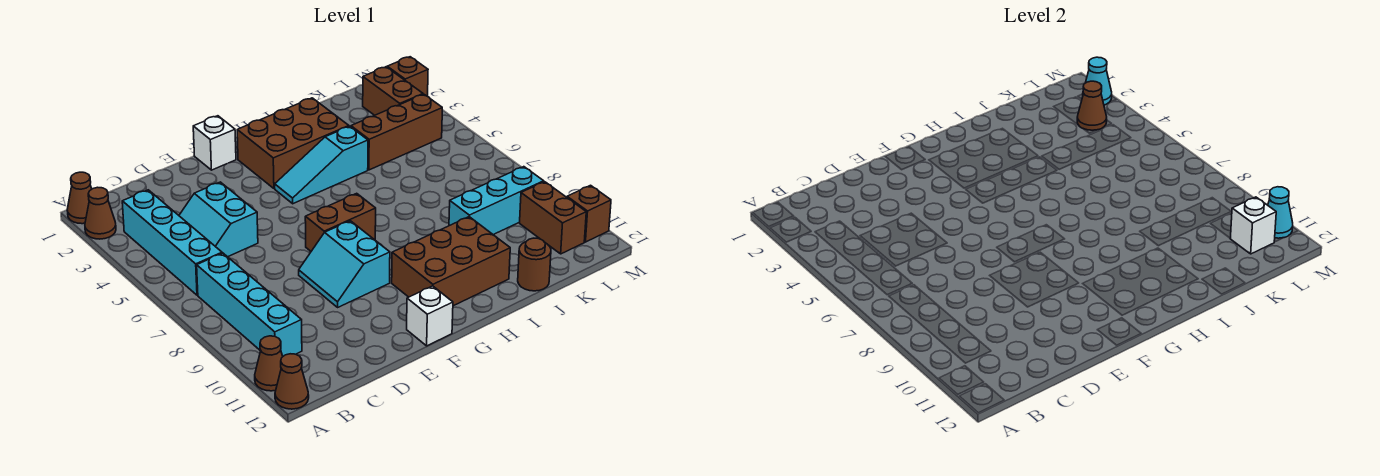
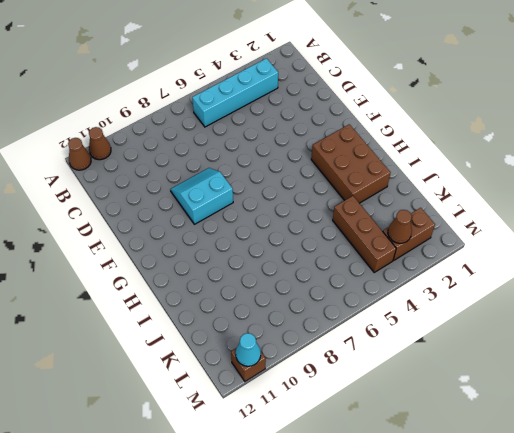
none -> brown 1x1 cone [67,172,92,224]
none -> brown 1x1 cone [85,187,116,239]
none -> cyan 1x4 brick [197,253,302,356]

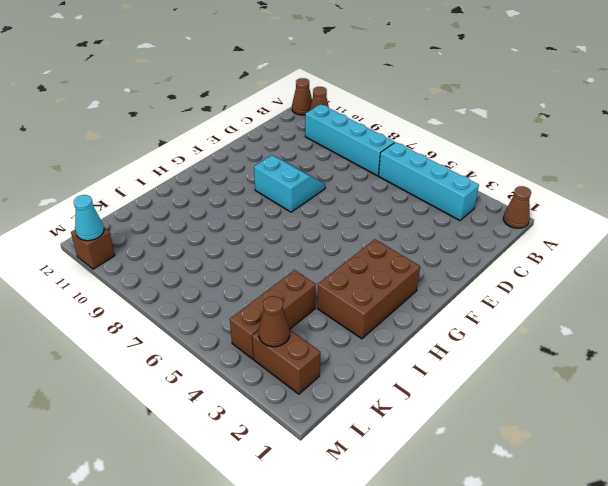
none -> brown 1x1 cone [85,187,116,239]
none -> cyan 2x2 slope [179,182,258,257]
none -> white 1x1 brick [193,116,236,170]

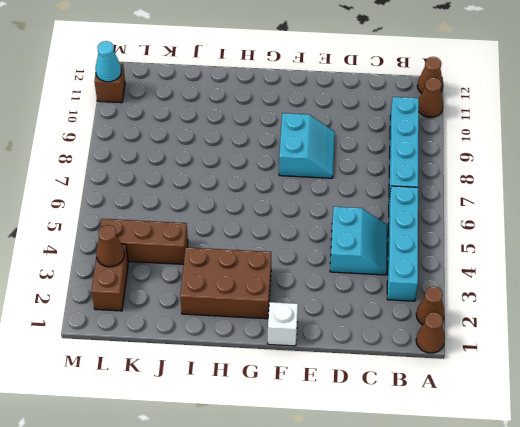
none -> brown 1x2 brick [305,193,376,251]
none -> white 1x1 brick [407,286,453,346]
none -> cyan 1x3 slope [275,126,368,204]

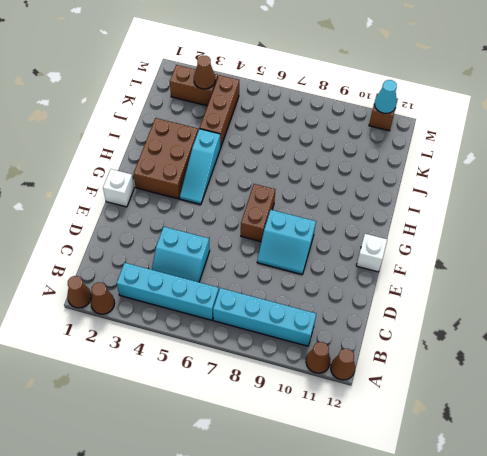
none -> brown 2x3 brick [392,217,510,306]
none -> cyan 1x3 brick [449,167,544,235]
none -> brown 1x1 round brick [518,238,551,291]

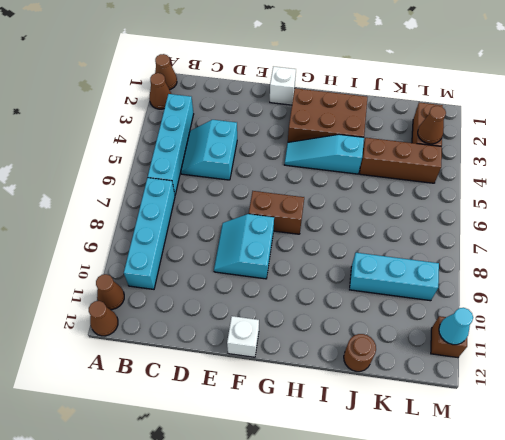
none -> brown 2x3 brick [392,217,510,306]
none -> brown 1x2 brick [520,182,586,254]
none -> brown 1x1 brick [387,57,428,96]

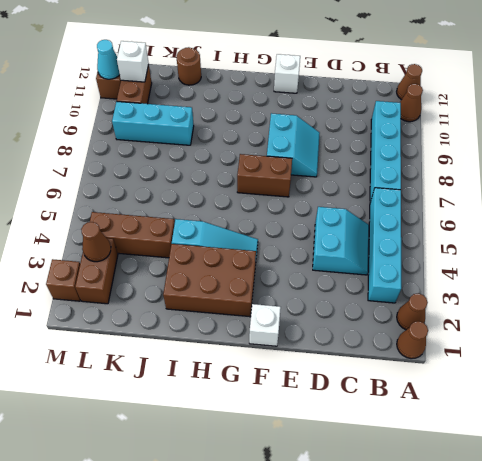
none -> brown 2x3 brick [392,217,510,306]
none -> cyan 1x1 cone [1083,57,1112,105]

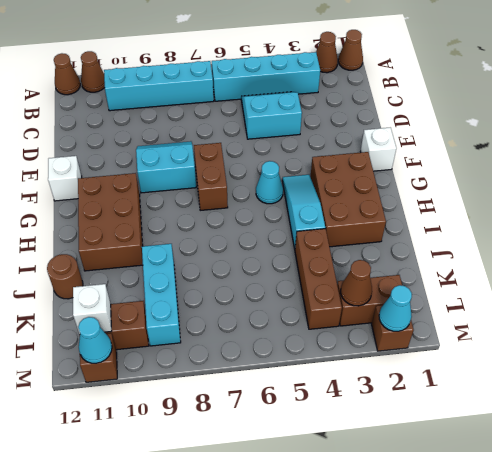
cyan 1x1 cone [256,161,283,204] -> none

